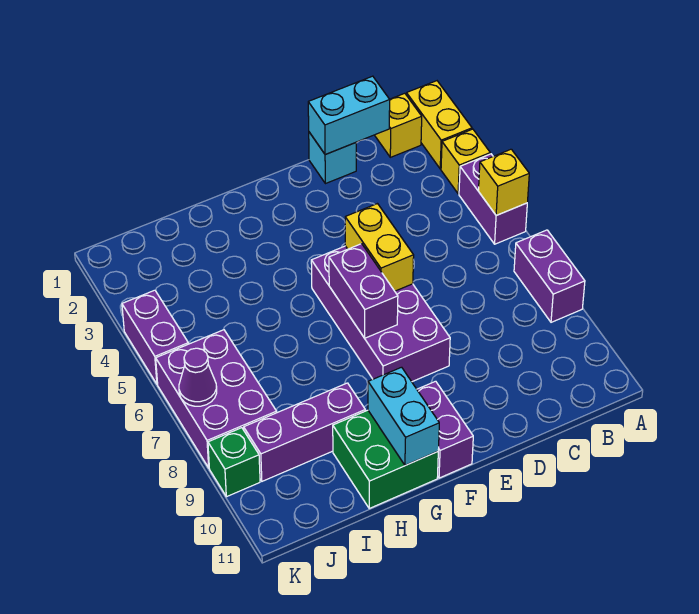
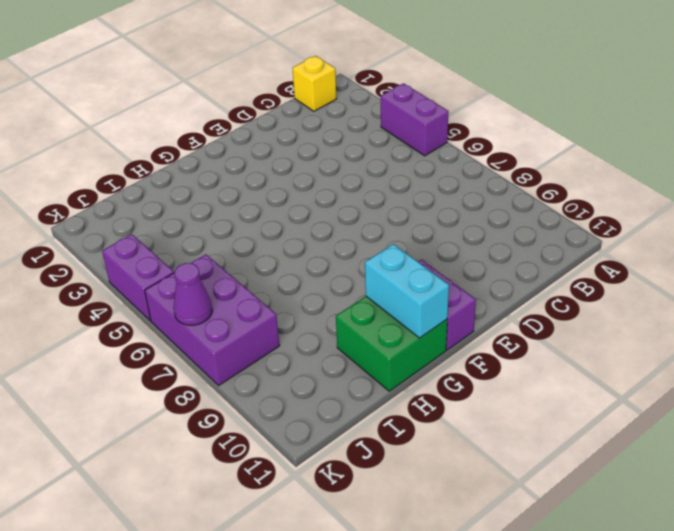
none -> yellow 1x2 brick [406,81,472,169]
none -> yellow 1x1 brick [441,129,490,194]
none -> purple 1x2 brick [514,230,585,322]

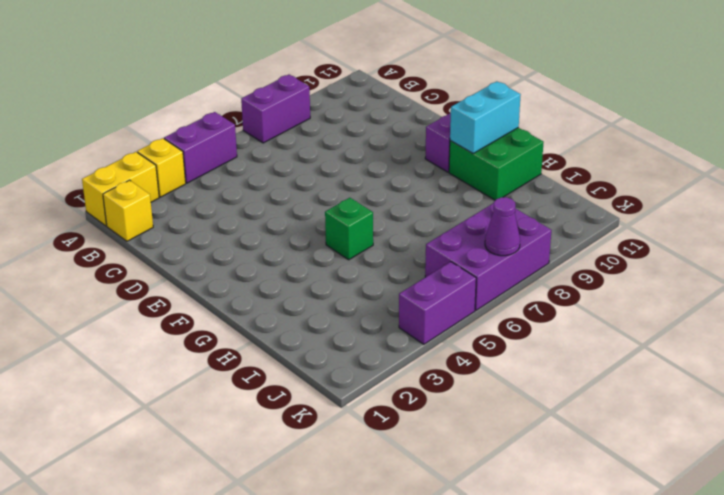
green 1x1 brick [325,198,373,260] -> green 1x1 brick moved to [208,428,260,497]
none -> cyan 1x1 brick [309,132,356,184]
none -> purple 2x4 brick [311,246,450,382]
none -> purple 1x3 brick [244,383,365,481]

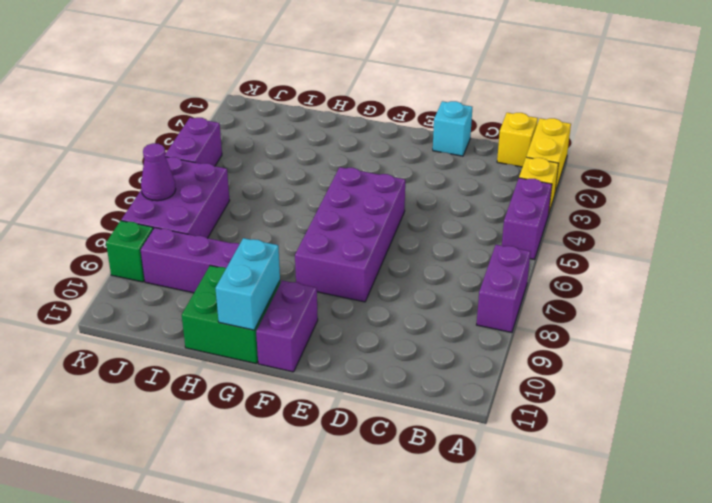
none -> yellow 1x1 brick [479,149,529,215]
none -> cyan 1x2 brick [308,76,390,155]
none -> yellow 1x2 brick [345,204,414,291]

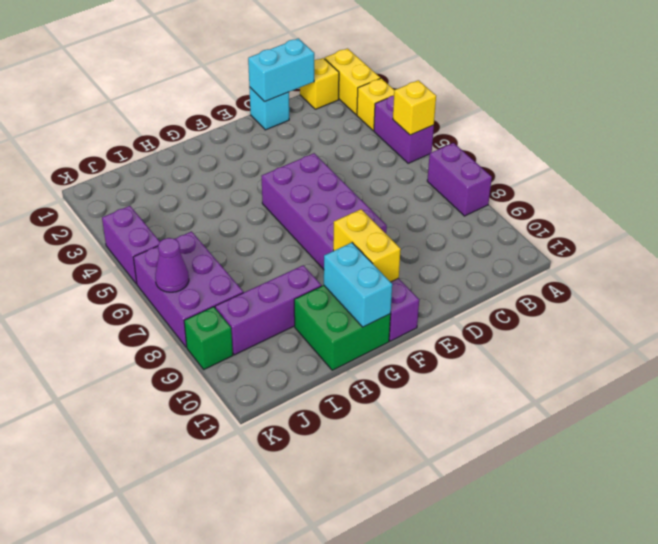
yellow 1x2 brick [333,209,401,282] -> yellow 1x2 brick moved to [345,204,414,291]
none -> purple 1x2 brick [329,244,398,338]

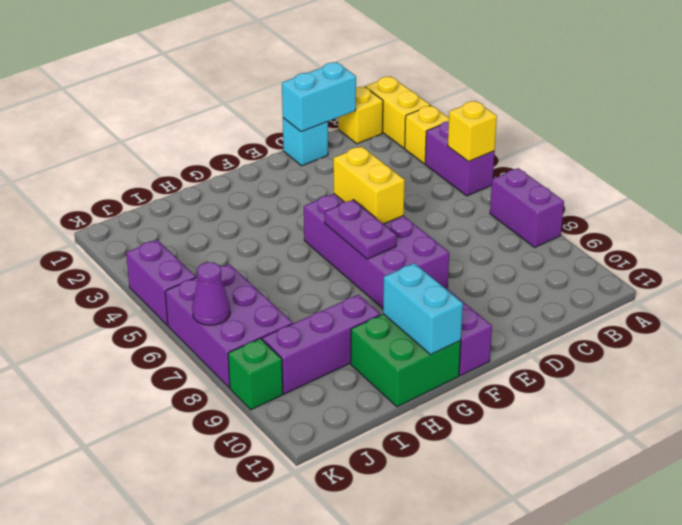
purple 1x2 plate [325,200,397,259] -> purple 1x2 brick [329,244,398,338]

